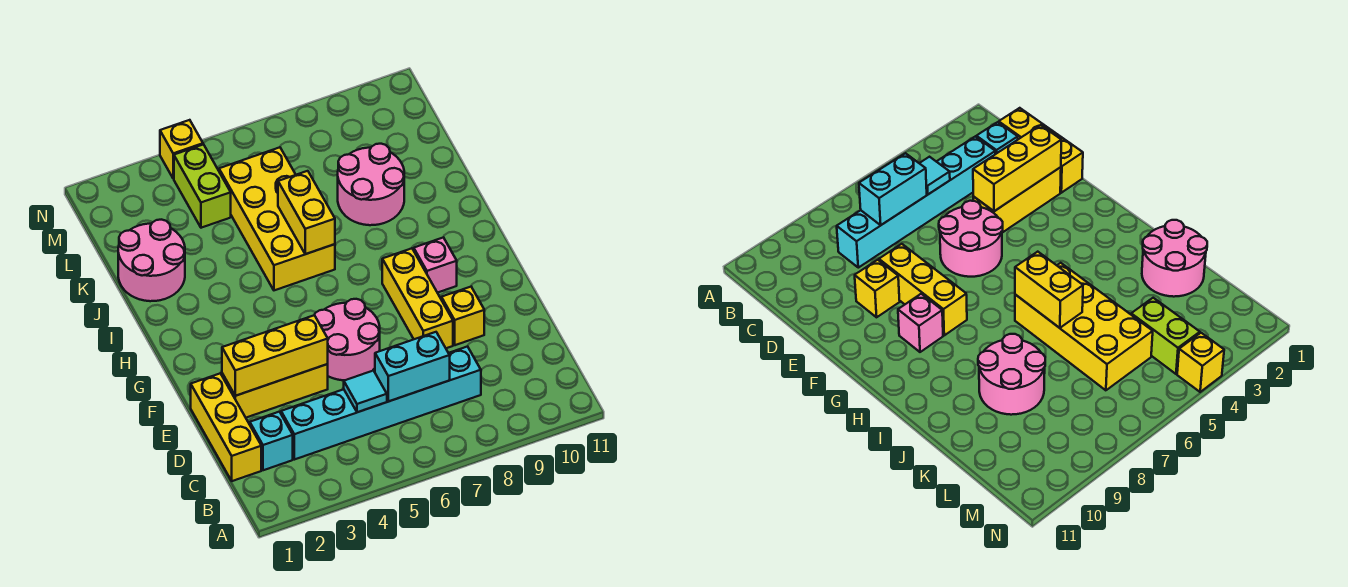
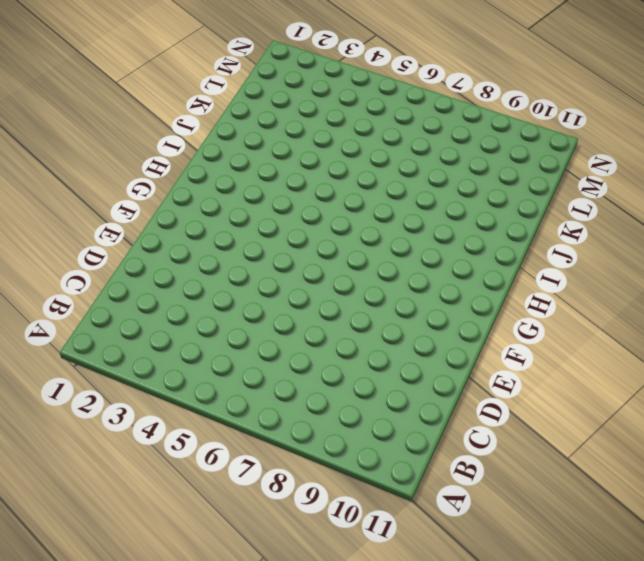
none -> yellow 1x3 brick [191,373,261,481]
none -> cyan 1x1 brick [250,412,293,470]
none -> cyan 1x6 brick [281,346,481,460]

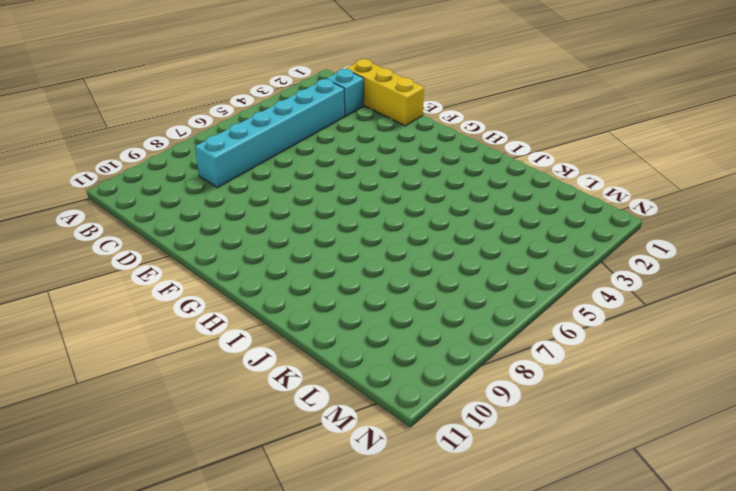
none -> yellow 1x3 brick [222,364,328,418]
none -> pink 2x2 round brick [315,299,380,380]
none -> yellow 1x3 brick [382,248,453,348]

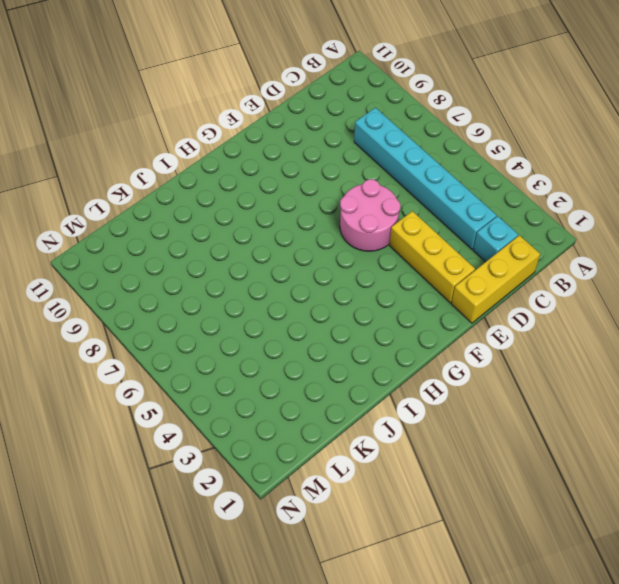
none -> yellow 1x3 brick [382,248,453,348]
none -> yellow 1x1 brick [441,287,484,345]
none -> pink 1x1 brick [414,237,457,293]

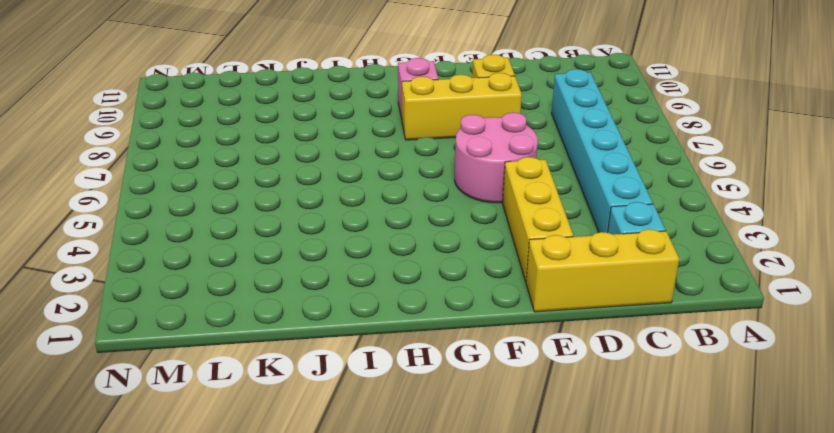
none -> yellow 2x4 brick [219,147,335,290]
none -> pink 2x2 round brick [118,220,185,301]
none -> pink 2x2 round brick [338,144,404,225]

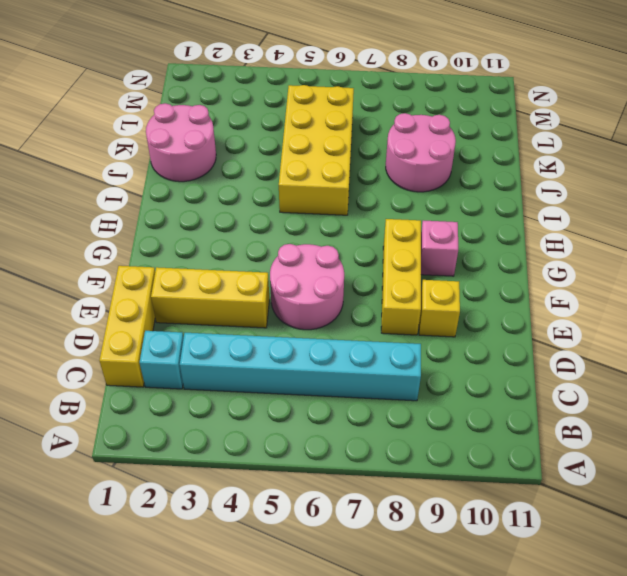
none -> lime 1x2 brick [174,144,231,228]
none -> yellow 1x1 brick [160,120,203,179]
none -> cyan 1x1 tile [344,371,387,412]

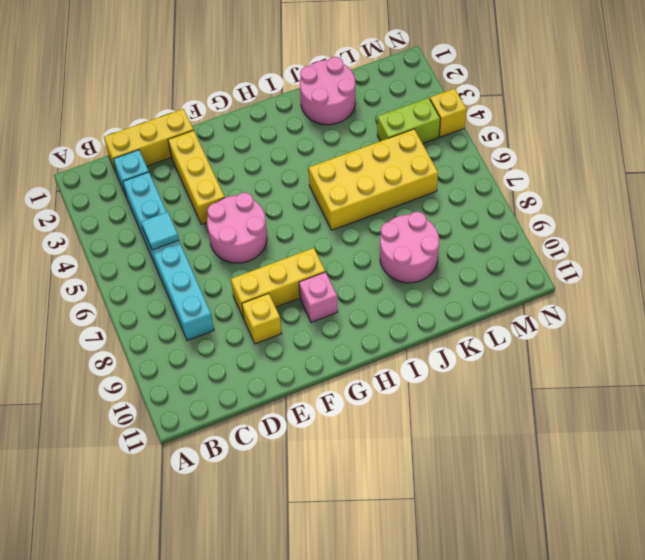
none -> cyan 1x2 brick [375,332,450,401]
none -> yellow 1x3 brick [222,315,328,396]
none -> yellow 1x2 brick [278,171,335,254]

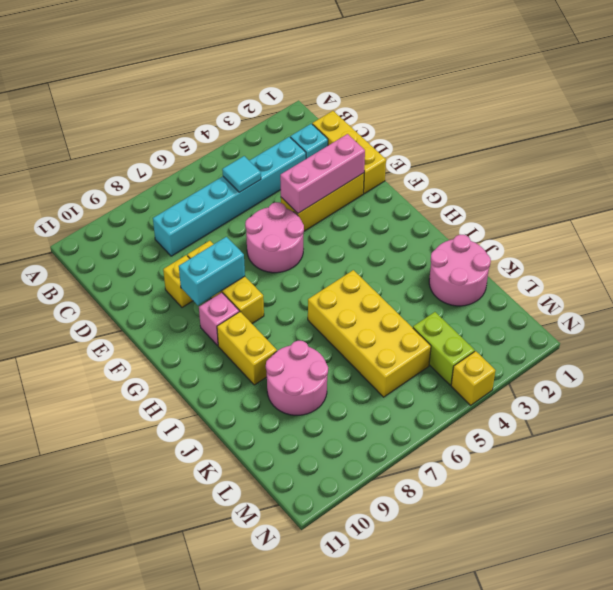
pink 1x3 brick [280,134,365,213] -> yellow 1x3 brick [222,315,328,396]
cyan 1x2 brick [179,237,245,305] -> cyan 1x2 brick moved to [375,332,450,401]
yellow 1x2 brick [217,312,277,385] -> yellow 1x2 brick moved to [278,171,335,254]

